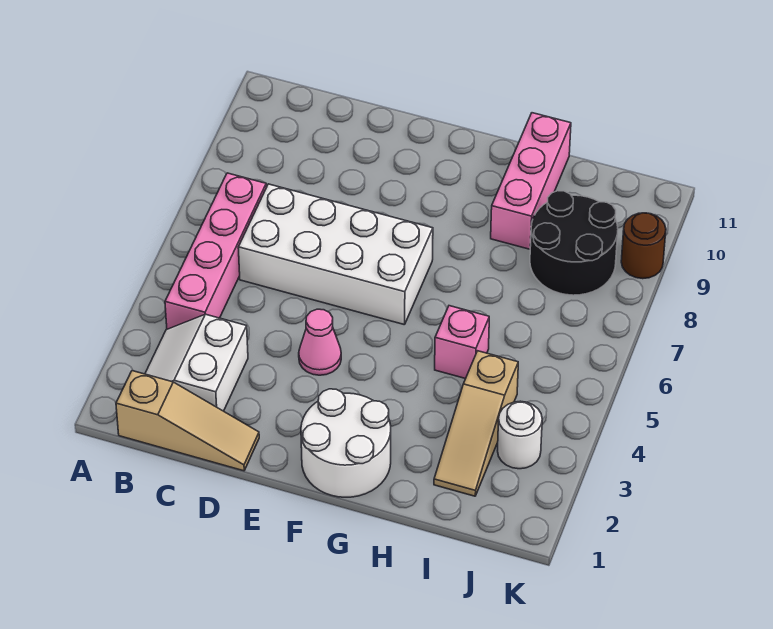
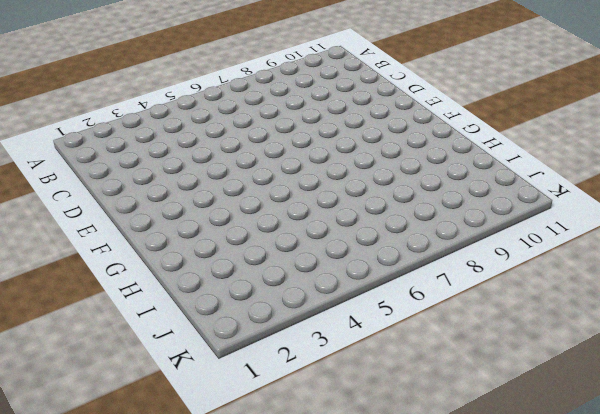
none -> tan 1x3 slope [116,371,259,471]
none -> white 2x2 slope [145,314,248,411]
none -> pink 1x4 brick [165,173,266,329]

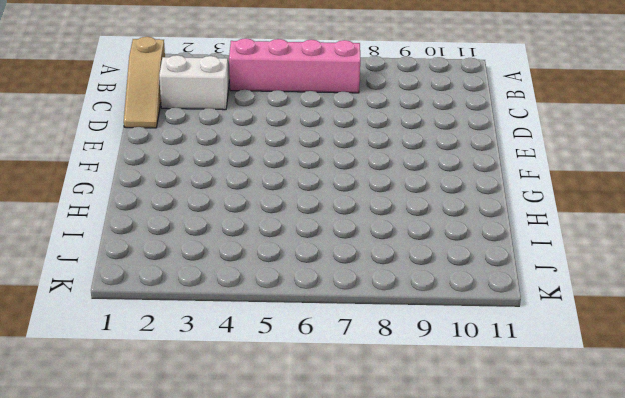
none -> white 2x4 brick [238,184,433,325]
none -> pink 1x1 cone [299,309,341,375]
none -> white 2x2 round brick [301,389,391,497]

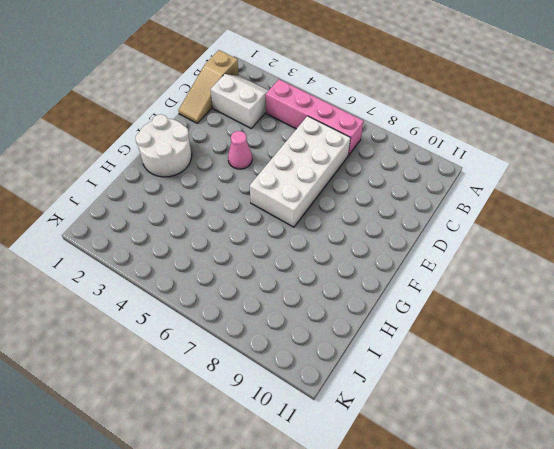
none -> pink 1x1 brick [435,306,489,379]
none -> pink 1x3 brick [491,113,571,249]
none -> tan 1x3 slope [434,351,518,496]

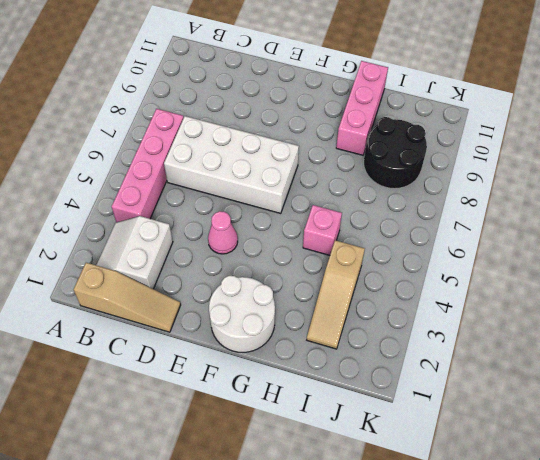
none -> white 1x1 round brick [498,401,542,469]
none -> brown 1x1 round brick [621,213,666,279]

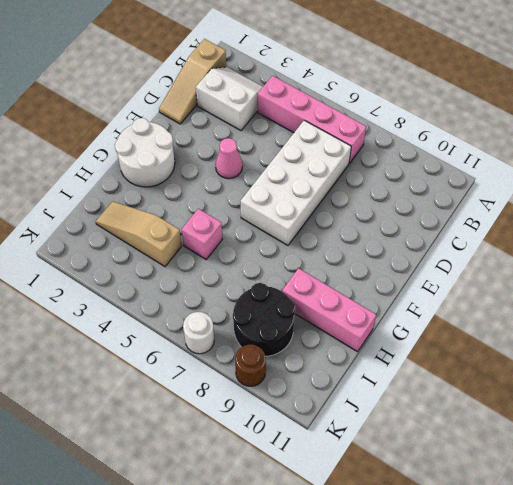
white 1x1 round brick [183,312,214,354] -> white 1x1 round brick moved to [498,401,542,469]

